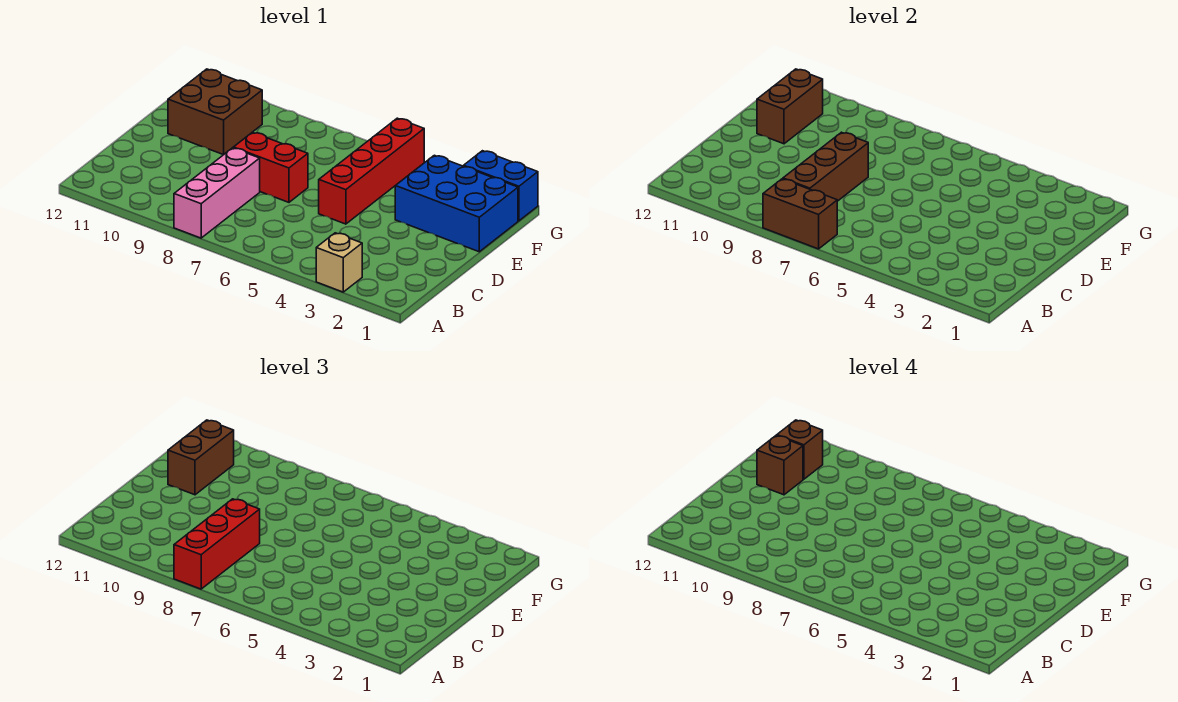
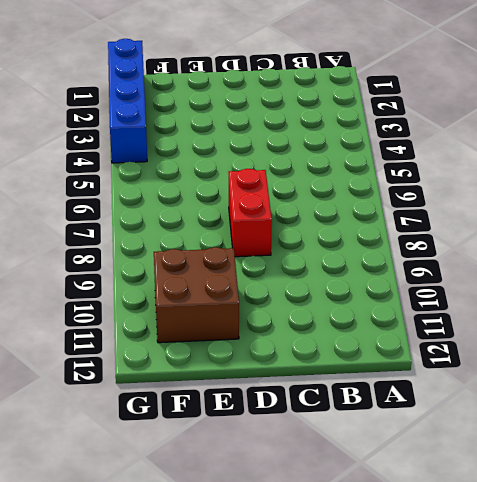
blue 1x4 brick [108,39,147,163] -> blue 1x2 brick [464,151,538,221]
none -> tan 1x1 brick [316,233,362,292]
none -> pink 1x3 brick [174,148,260,238]
none -> red 1x4 brick [319,118,424,224]

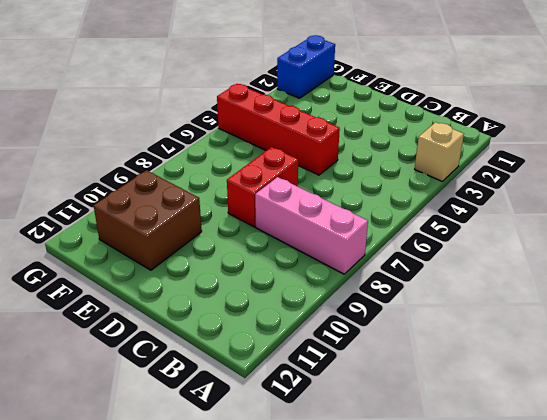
none -> blue 2x3 brick [395,155,518,252]
none -> brown 1x2 brick [763,179,837,249]
none -> brown 1x3 brick [783,132,868,201]

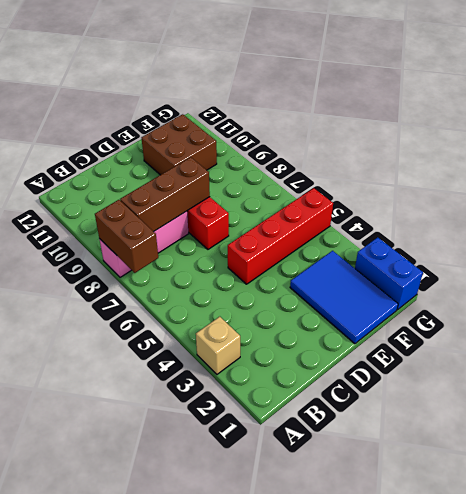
blue 2x3 tile [290,251,398,344] -> blue 2x3 brick [395,155,518,252]
none -> brown 1x2 brick [757,69,823,144]
none -> red 1x3 brick [174,499,260,589]
none -> brown 1x2 brick [168,420,234,495]

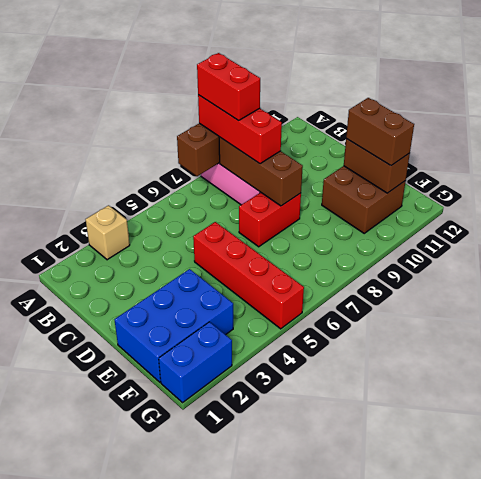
red 1x2 brick [197,53,260,121] -> none
none -> brown 1x1 brick [757,436,803,495]
none -> brown 1x1 brick [777,420,823,479]

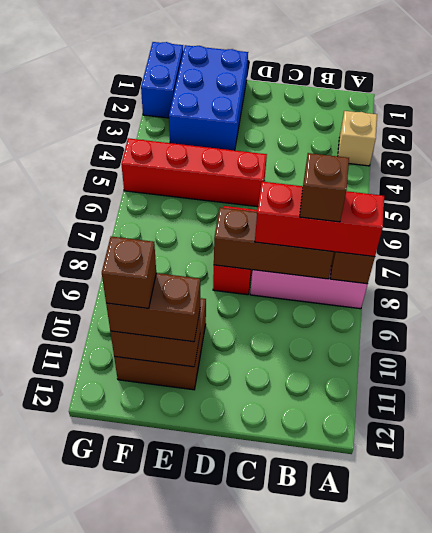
brown 1x1 brick [300,153,349,222] -> brown 1x1 brick moved to [757,436,803,495]

